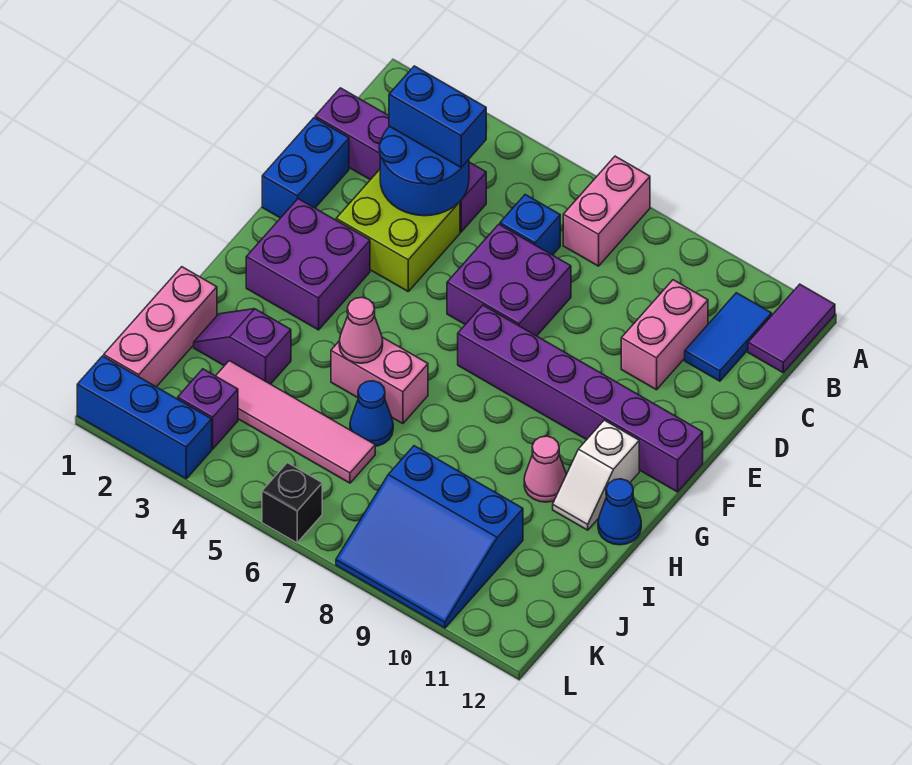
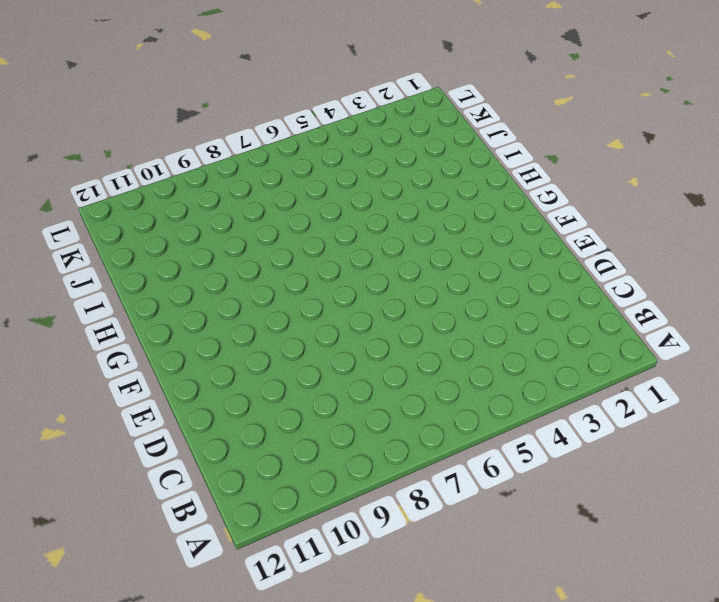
none -> pink 1x2 brick [563,156,650,266]
none -> purple 1x2 tile [748,284,835,373]
none -> blue 1x2 tile [685,293,772,381]

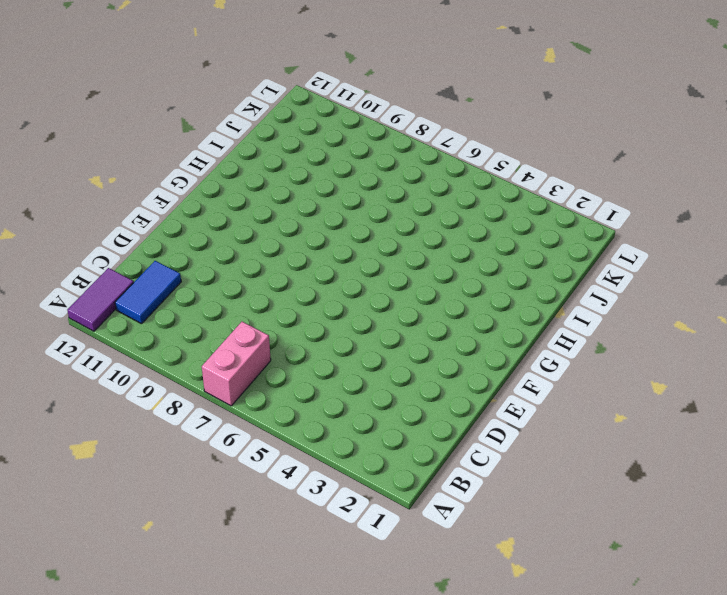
none -> purple 1x4 brick [315,88,486,232]
none -> blue 1x1 brick [500,195,560,255]
none -> pink 1x2 brick [621,280,708,390]

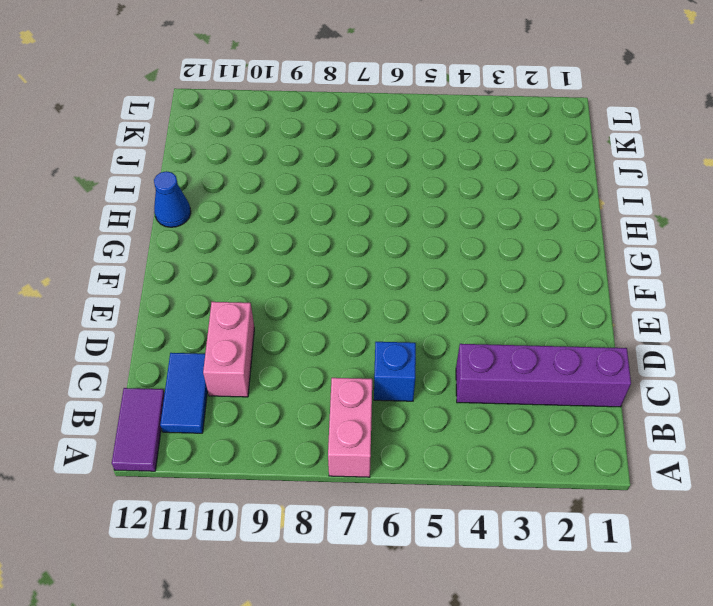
none -> blue 1x2 brick [262,118,349,218]
none -> lime 2x2 brick [336,170,460,291]
none -> purple 2x2 brick [447,224,571,336]

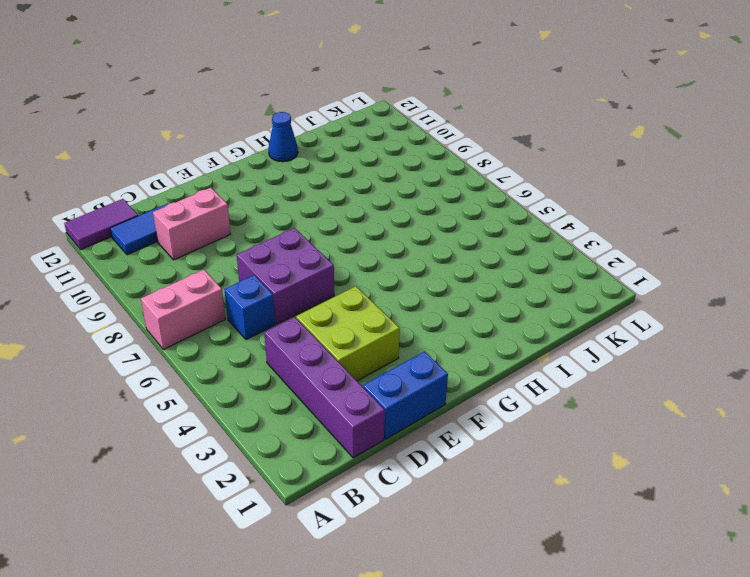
none -> purple 2x2 brick [246,199,370,330]
none -> purple 1x6 brick [458,305,703,492]
none -> white 1x2 slope [553,420,639,530]

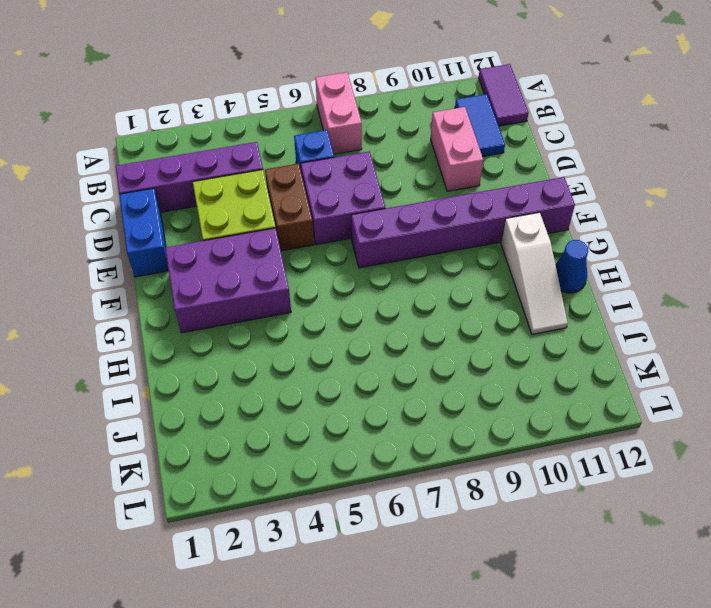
brown 1x2 brick [265,164,314,251] -> none
purple 2x3 brick [165,228,291,333] -> purple 2x2 brick [246,199,370,330]
white 1x3 slope [501,212,568,334] -> white 1x2 slope [553,420,639,530]
none -> pink 1x2 brick [331,337,428,424]
none -> pink 1x1 cone [524,436,566,502]
none -> pink 1x3 brick [104,267,217,387]

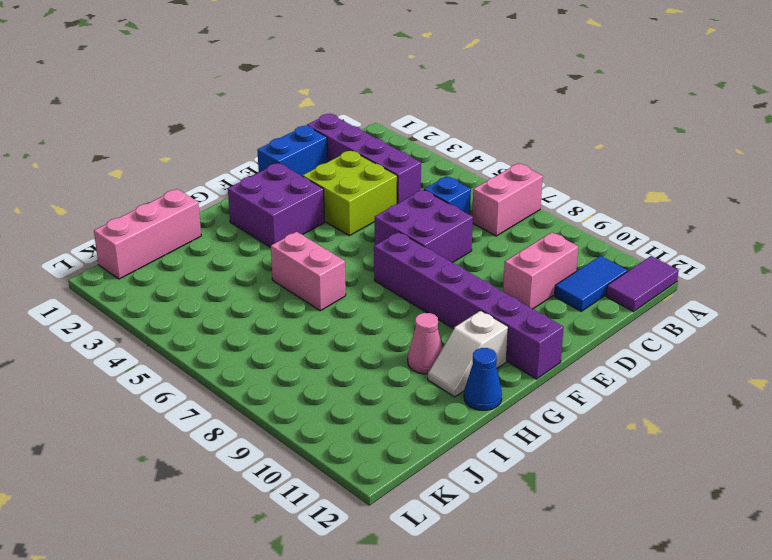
none -> purple 1x2 slope [194,309,291,384]
none -> blue 1x1 cone [350,381,393,446]
none -> pink 1x4 tile [216,361,375,483]

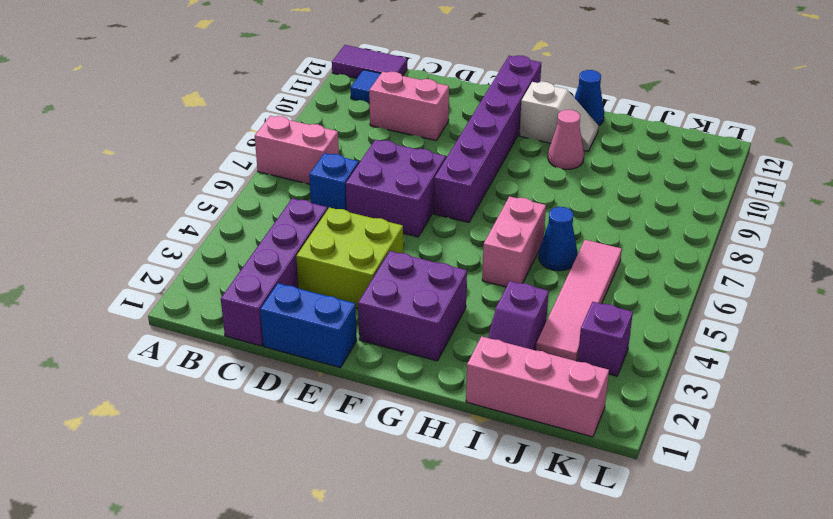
none -> blue 3x3 slope [336,446,523,628]
none -> blue 1x3 brick [77,356,212,479]
none -> black 1x1 brick [262,463,322,543]

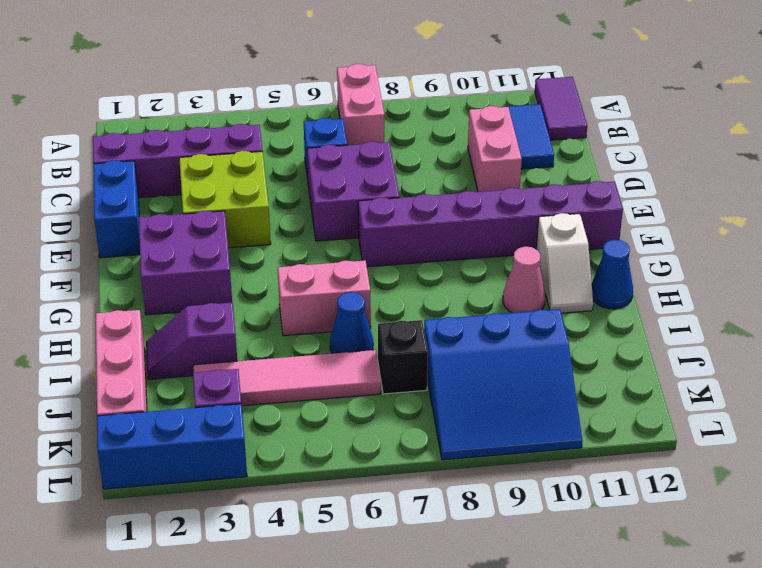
black 1x1 brick [378,320,428,394] -> black 1x1 brick moved to [262,463,322,543]
none -> blue 2x2 round brick [379,126,469,216]
none -> pink 1x1 cone [339,297,383,363]
none -> blue 1x2 brick [389,66,486,167]

